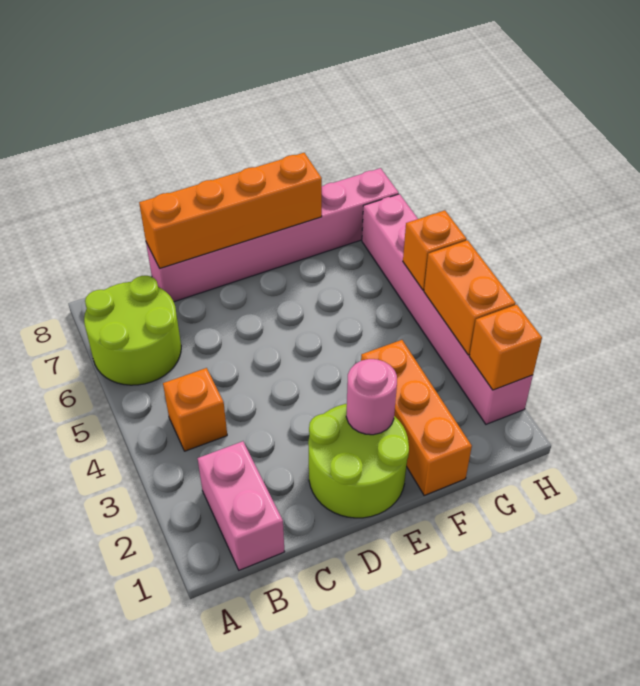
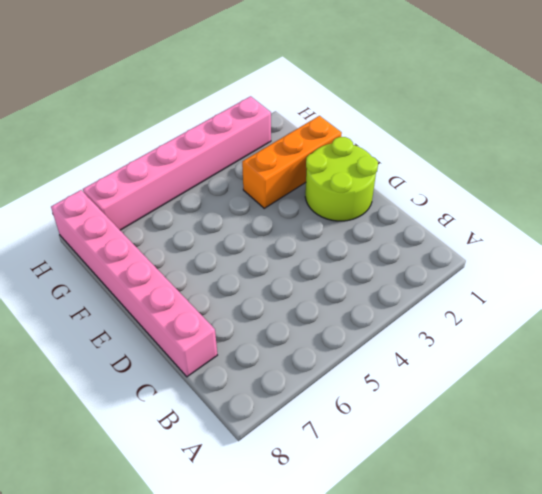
none -> lime 2x2 round brick [84,276,181,385]
none -> pink 1x2 brick [197,441,285,570]
none -> orange 1x1 brick [163,368,227,451]

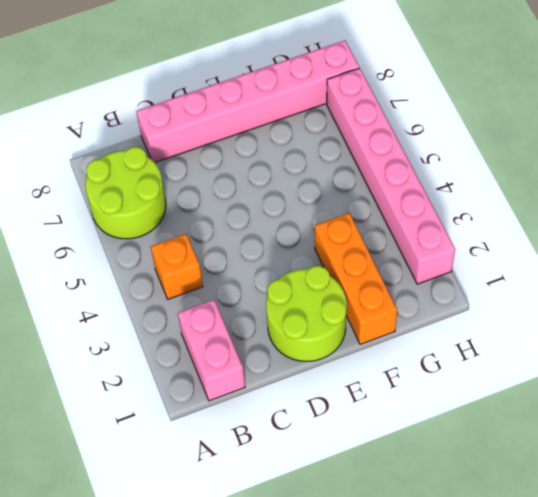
none -> orange 1x4 brick [139,153,322,268]
none -> pink 1x1 round brick [346,359,397,435]
none -> orange 1x1 brick [469,305,542,390]

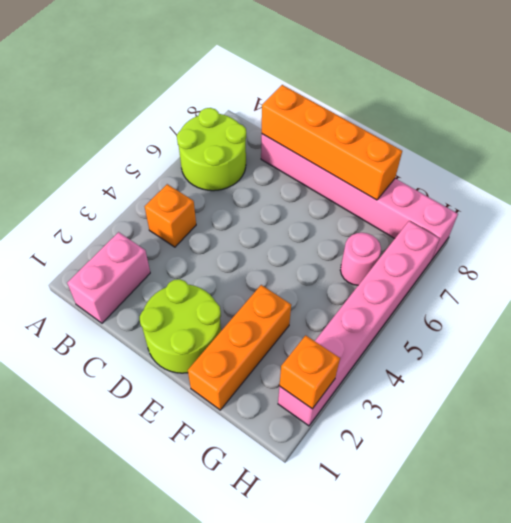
pink 1x1 round brick [340,233,381,285] -> pink 1x1 round brick moved to [346,359,397,435]
none -> orange 1x2 brick [424,240,516,355]
none -> orange 1x1 brick [403,210,467,290]

